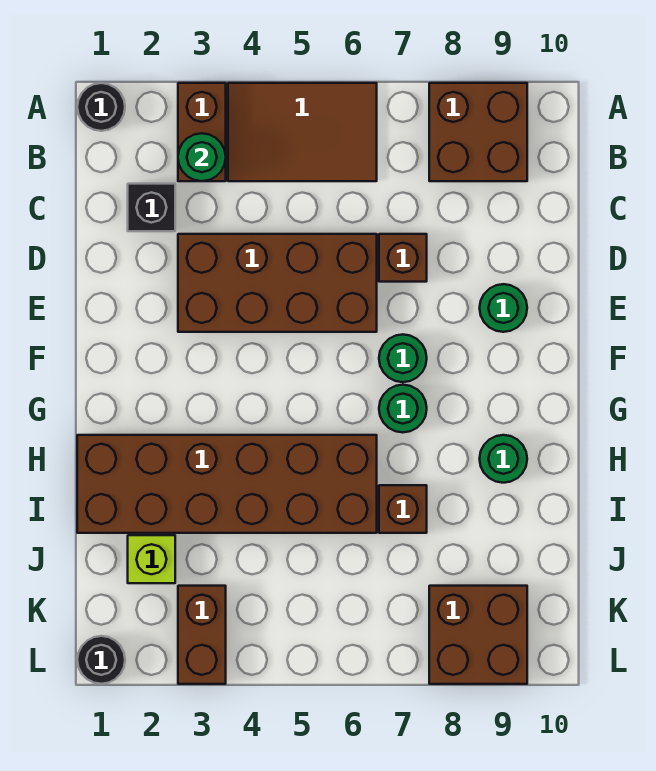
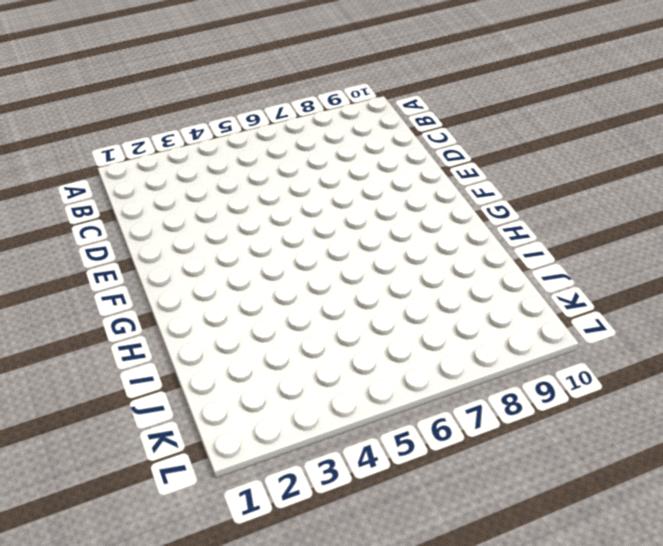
none -> black 1x1 round brick [77,83,125,131]
none -> brown 1x2 brick [178,83,226,181]
none -> brown 2x3 tile [228,83,377,181]

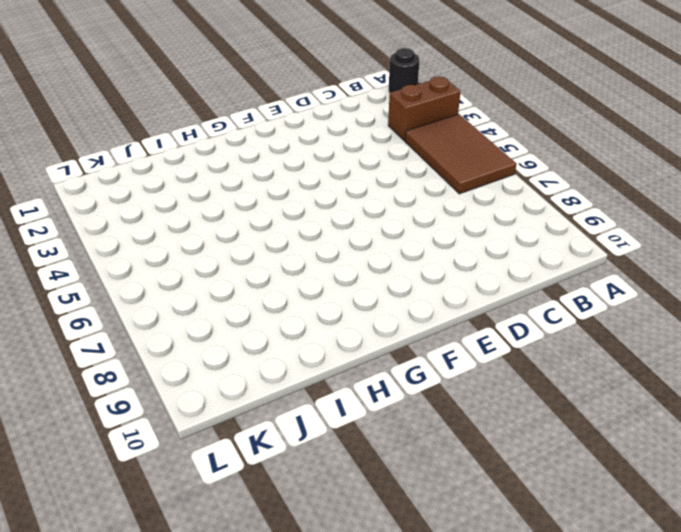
none -> brown 2x2 brick [429,83,527,181]
none -> black 1x1 brick [128,184,175,231]
none -> brown 2x4 brick [178,234,377,332]

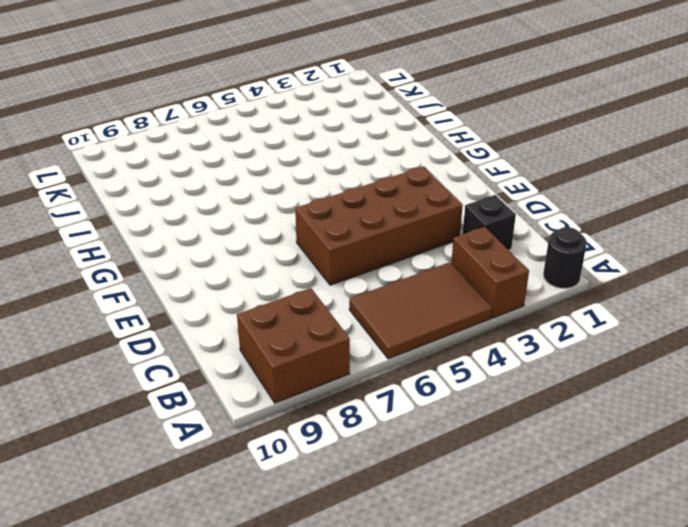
none -> brown 1x1 brick [379,234,427,282]
none -> green 1x1 round brick [480,284,527,332]
none -> green 1x1 round brick [379,334,427,382]

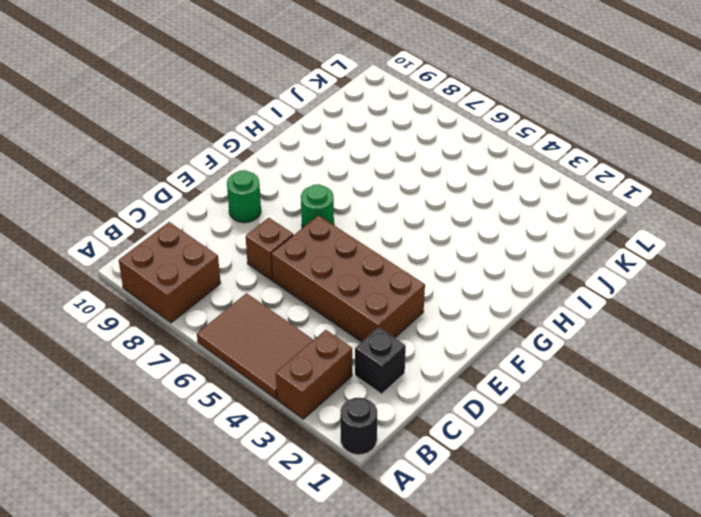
none -> green 1x1 round brick [379,385,427,432]
none -> brown 2x6 brick [77,435,377,533]
none -> green 1x1 round brick [480,435,527,483]

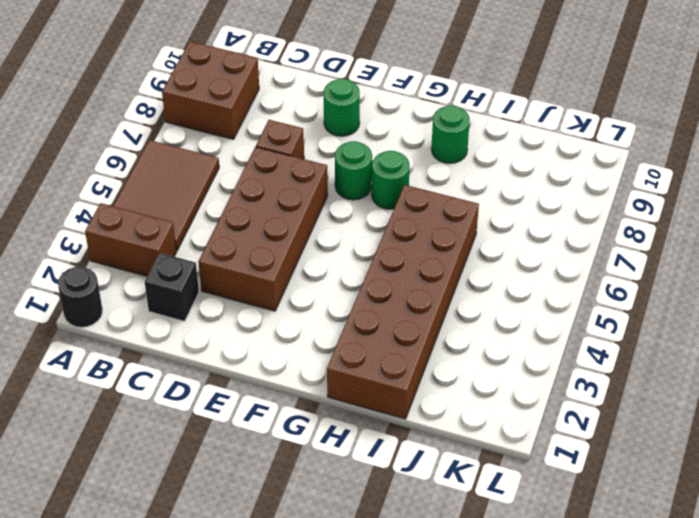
none -> brown 1x1 brick [379,485,427,533]
none -> lime 1x1 brick [128,535,175,583]
none -> brown 1x2 brick [178,586,226,684]

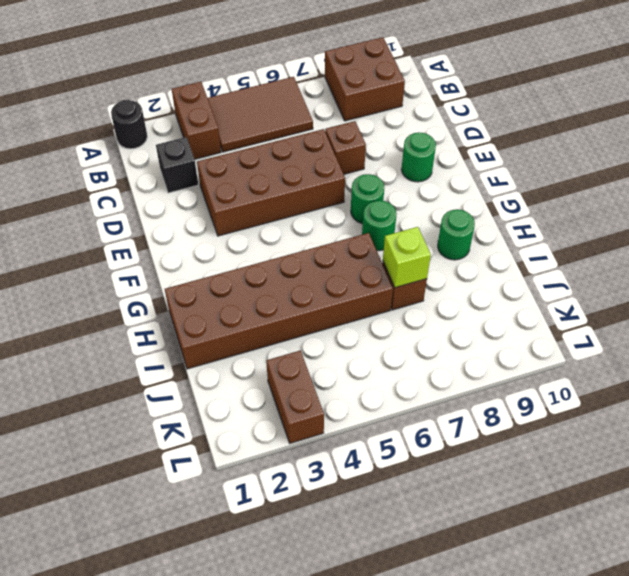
lime 1x1 brick [383,227,431,288] -> lime 1x1 brick moved to [128,535,175,583]
none -> brown 2x2 brick [429,586,527,684]
none -> black 1x1 round brick [77,636,125,684]
none -> green 1x1 round brick [178,133,226,181]

